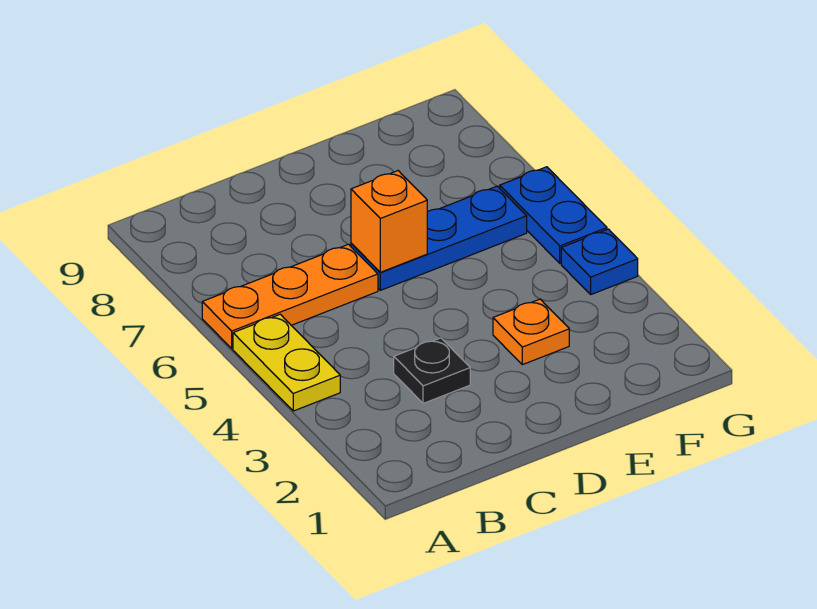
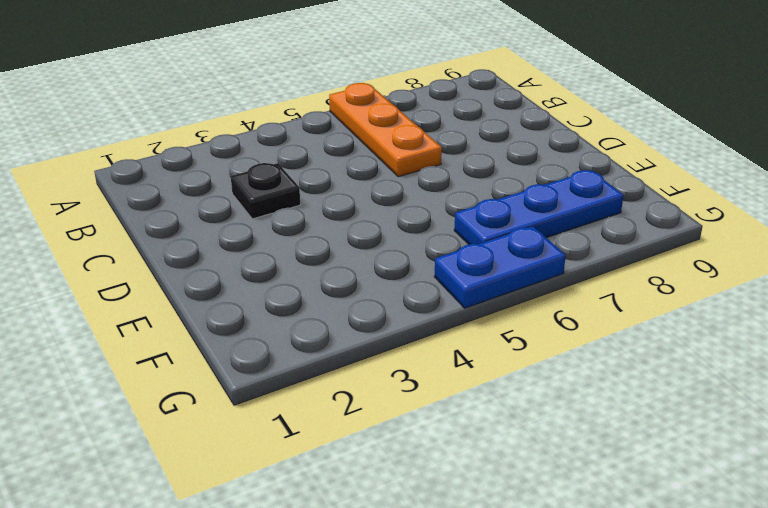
blue 1x3 plate [454,170,624,245] -> blue 1x3 plate turned to [351,186,527,290]
none -> yellow 1x2 plate [233,314,340,411]
none -> orange 1x1 plate [493,299,569,365]

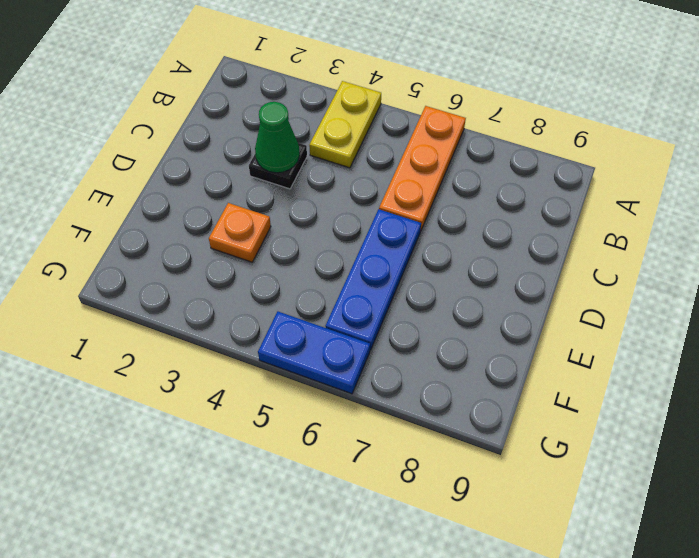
yellow 1x2 plate [309,81,381,168] -> yellow 1x2 plate turned to [233,314,340,411]
green 1x1 cone [255,102,300,173] -> none
none -> blue 1x1 plate [561,229,638,294]
none -> orange 1x1 brick [351,171,427,272]

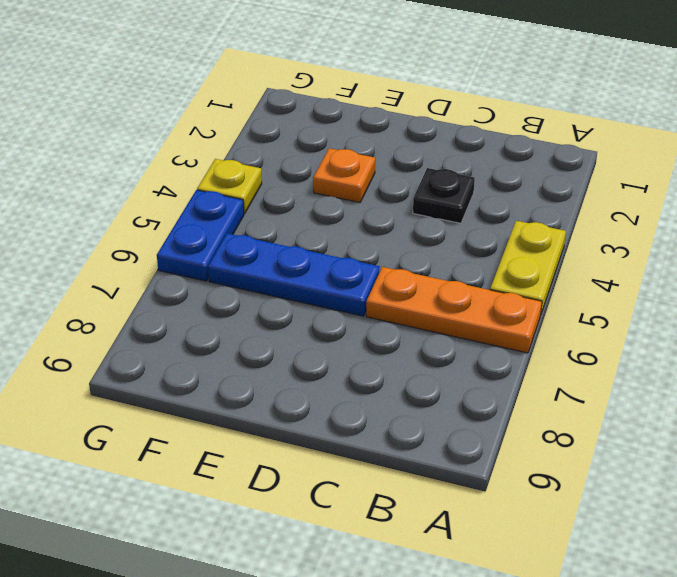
yellow 1x1 plate [197,159,262,214] -> blue 1x1 plate [561,229,638,294]
none -> orange 1x1 brick [351,171,427,272]

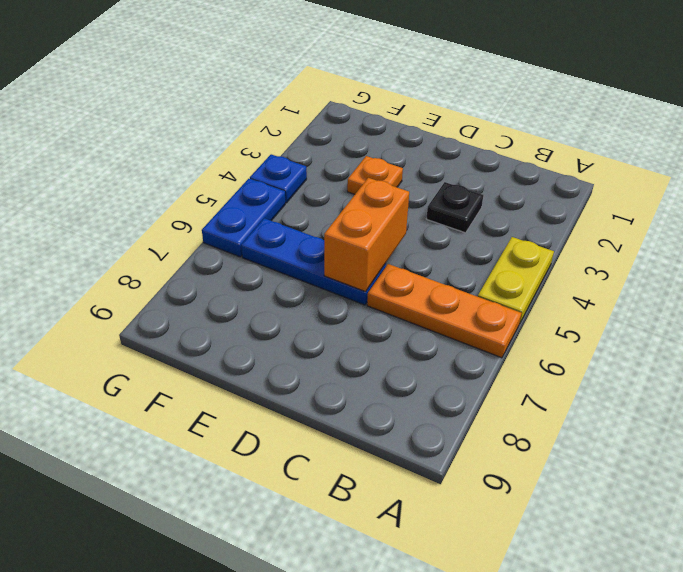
orange 1x2 brick [324,178,409,292] -> orange 1x1 brick [351,171,427,272]

